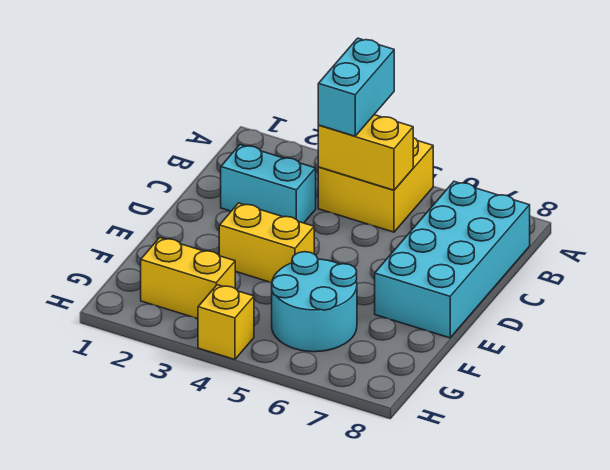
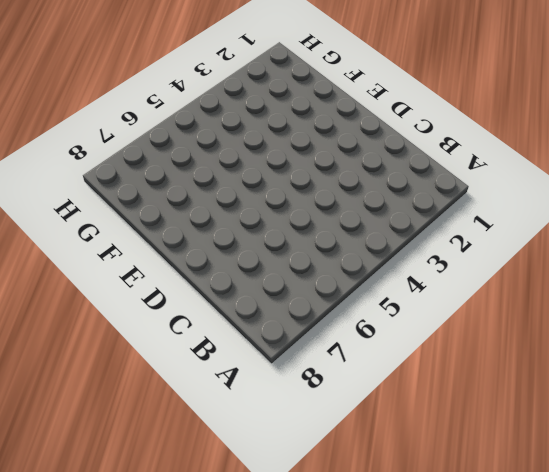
none -> yellow 2x2 brick [318,138,433,232]
none -> cyan 2x4 brick [375,181,530,338]

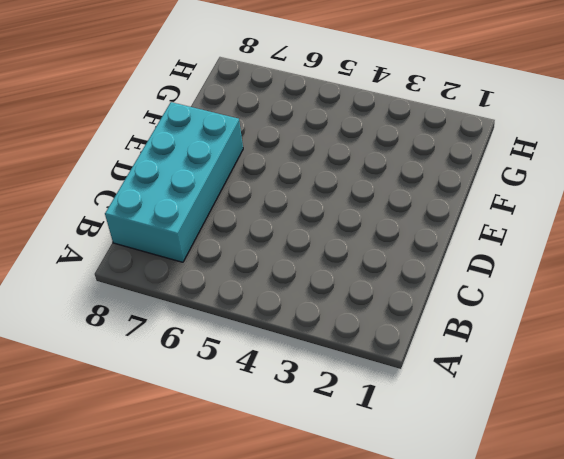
none -> yellow 2x2 brick [318,138,433,232]
none -> cyan 1x2 brick [221,145,316,223]

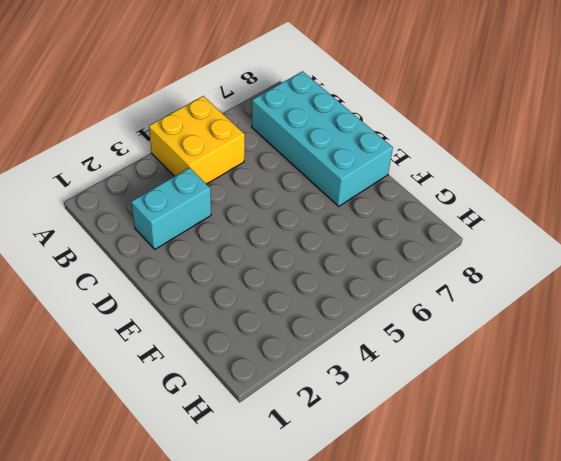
none -> yellow 1x2 brick [219,203,314,282]
none -> cyan 2x2 round brick [272,252,357,352]

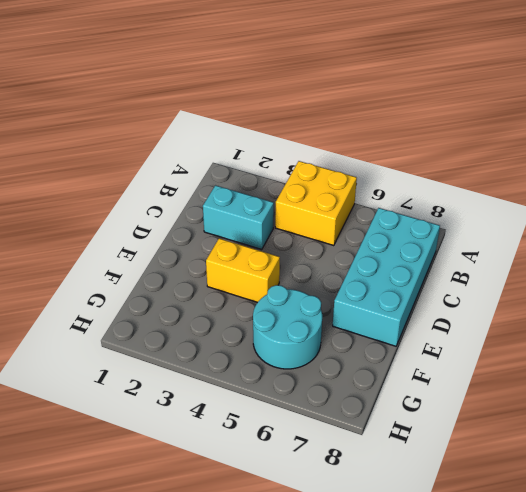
none -> yellow 1x2 brick [141,238,235,319]
none -> yellow 1x1 brick [198,285,254,360]

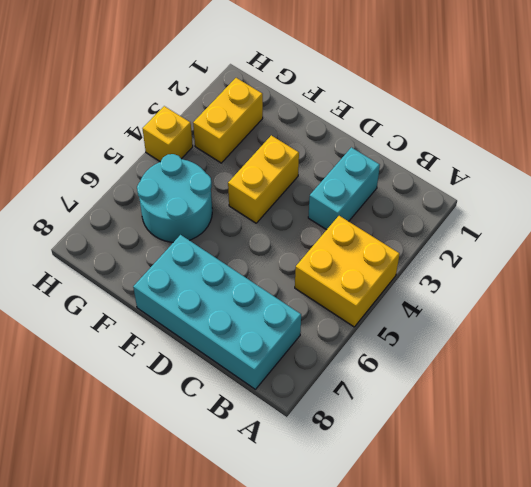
none -> yellow 1x2 brick [318,115,413,190]
none -> cyan 1x2 brick [318,38,394,136]

